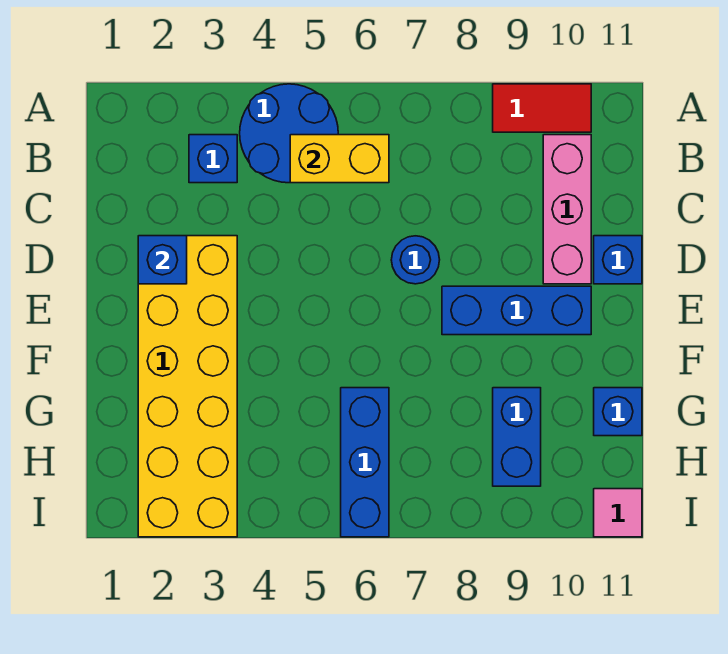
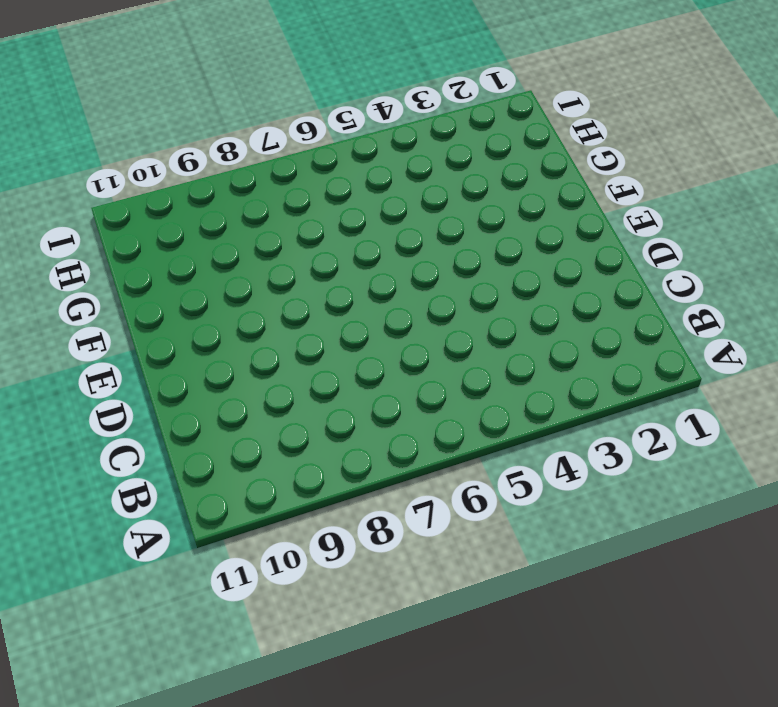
none -> blue 2x2 round brick [240,84,338,183]
none -> red 1x2 tile [493,84,591,132]
none -> blue 1x1 brick [189,135,237,183]

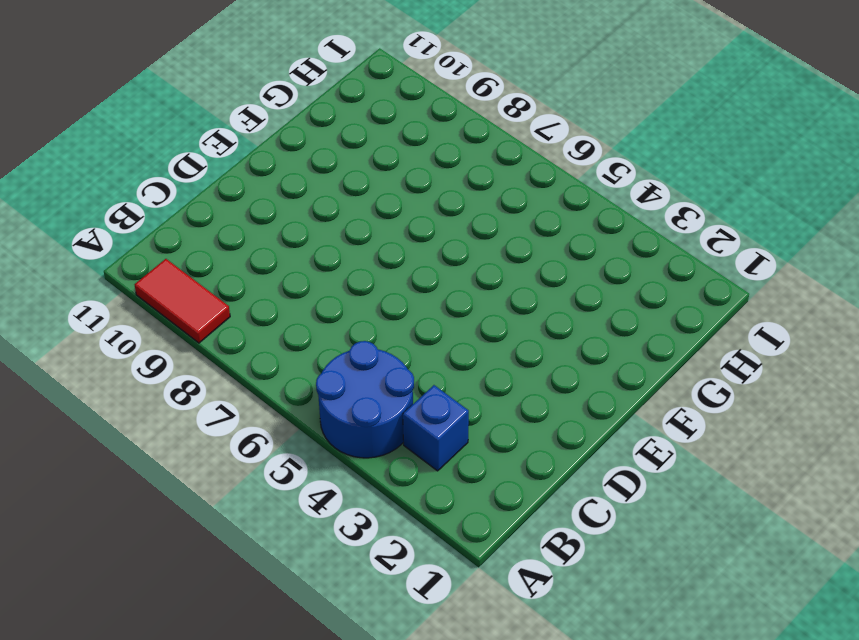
none -> pink 1x3 brick [543,135,591,284]
none -> yellow 2x6 brick [138,236,237,537]
none -> blue 1x1 round brick [391,236,440,284]

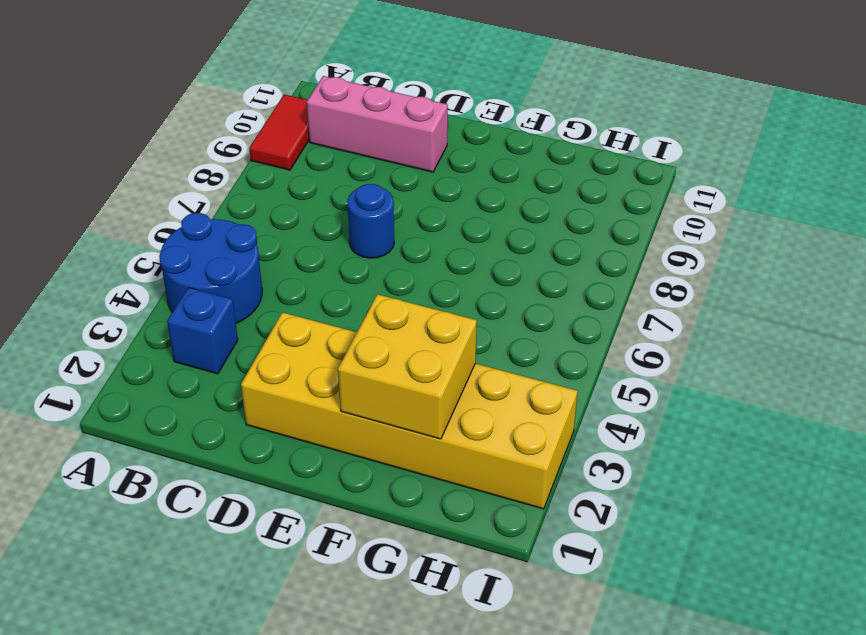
yellow 2x2 brick [338,294,477,439] -> none
none -> blue 1x1 brick [594,236,642,284]
none -> blue 1x3 brick [442,286,591,335]
none -> blue 1x3 brick [341,388,389,537]

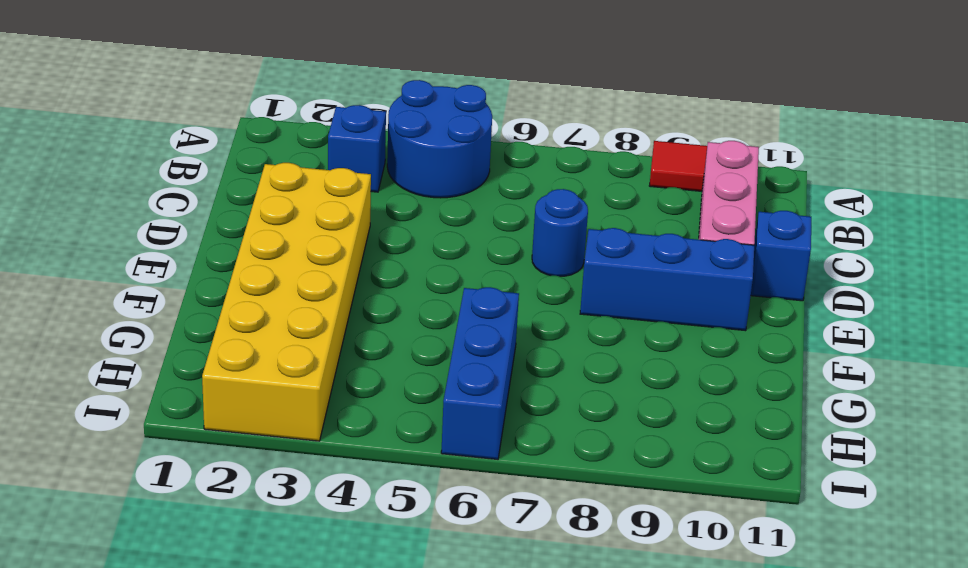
none -> blue 1x2 brick [493,388,541,486]
none -> blue 1x1 brick [594,388,642,436]
none -> pink 1x1 tile [594,489,642,537]

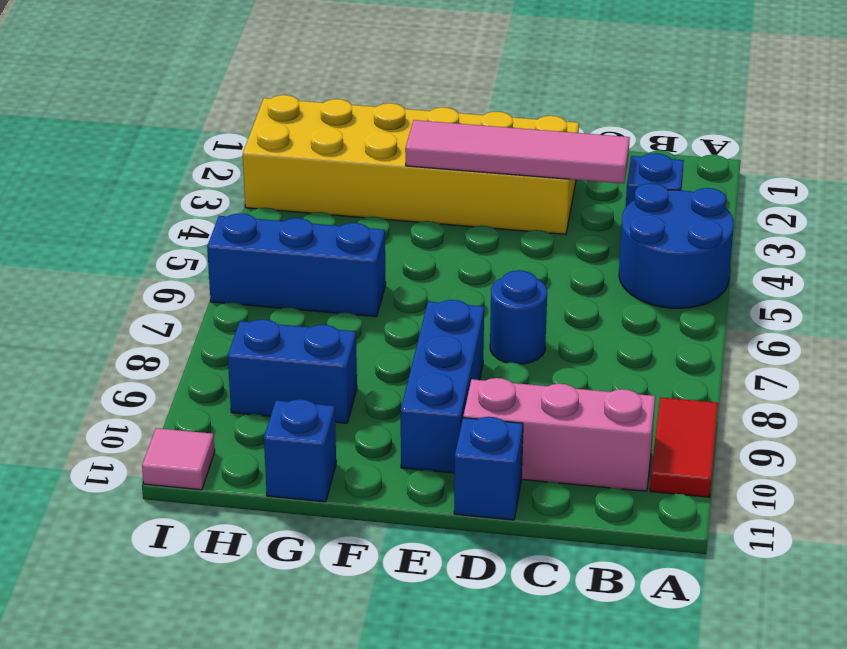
pink 1x4 tile [405,120,630,184] -> none
none -> yellow 1x2 brick [290,135,389,183]
none -> blue 1x1 brick [138,236,187,284]

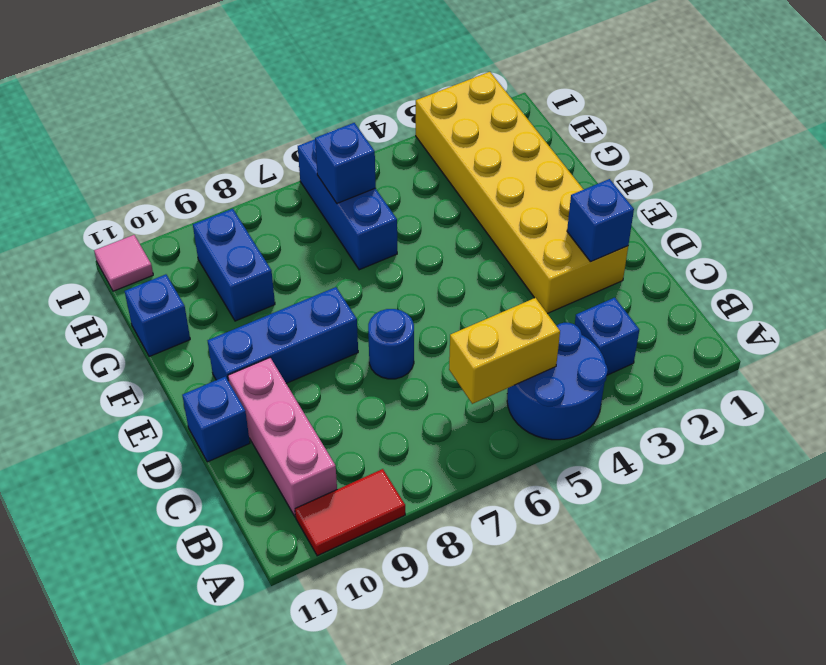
blue 1x1 brick [315,123,376,203] -> none

